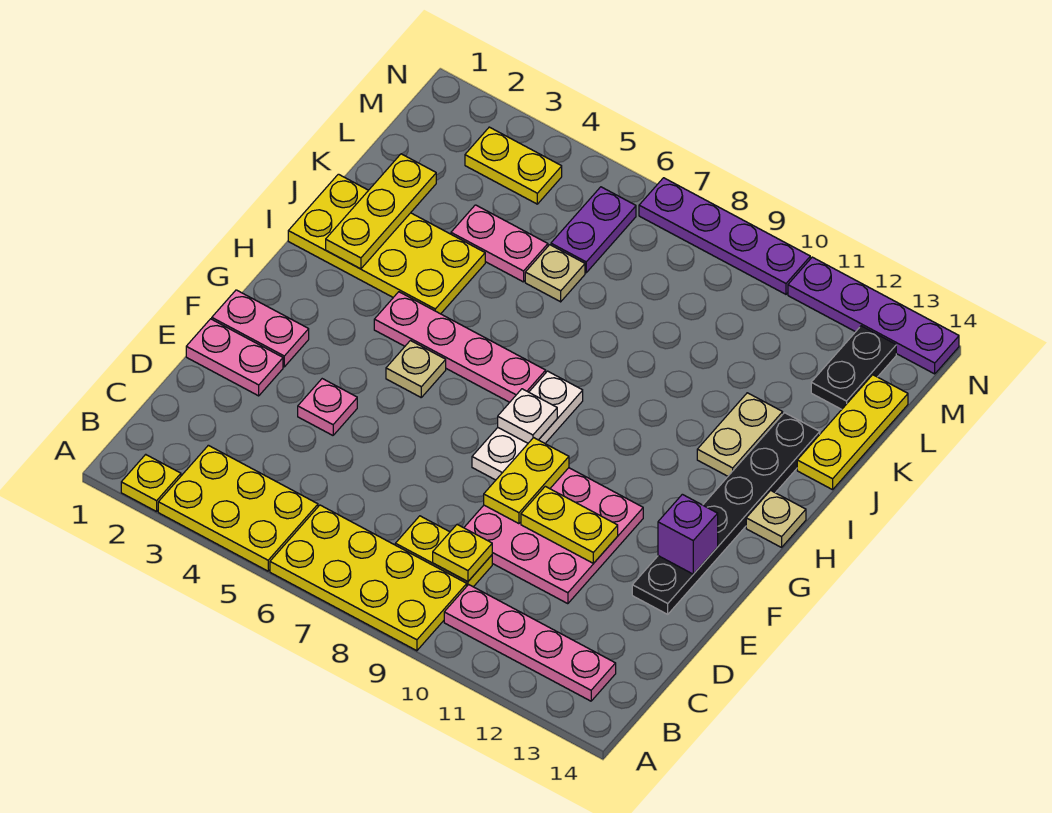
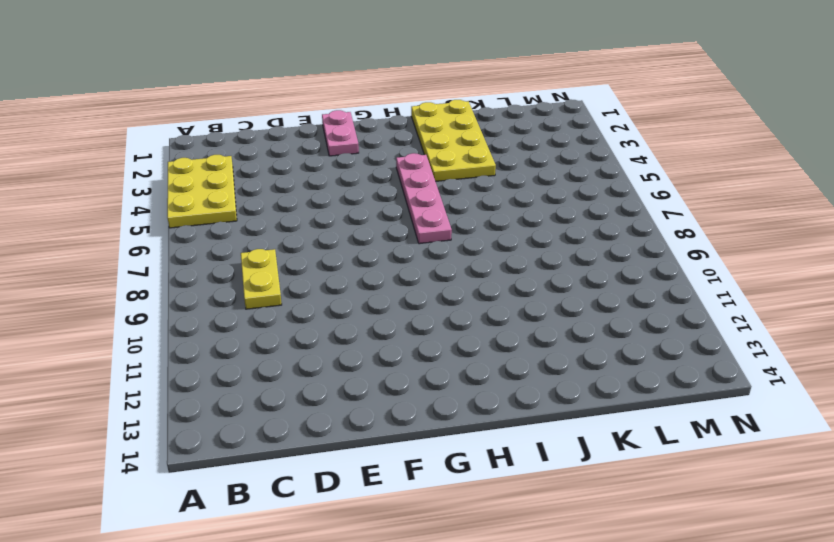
none -> yellow 1x1 plate [121,454,181,512]
none -> yellow 2x4 plate [270,505,467,651]
none -> pink 1x4 plate [444,585,616,701]
none -> pink 3x3 plate [464,468,643,604]

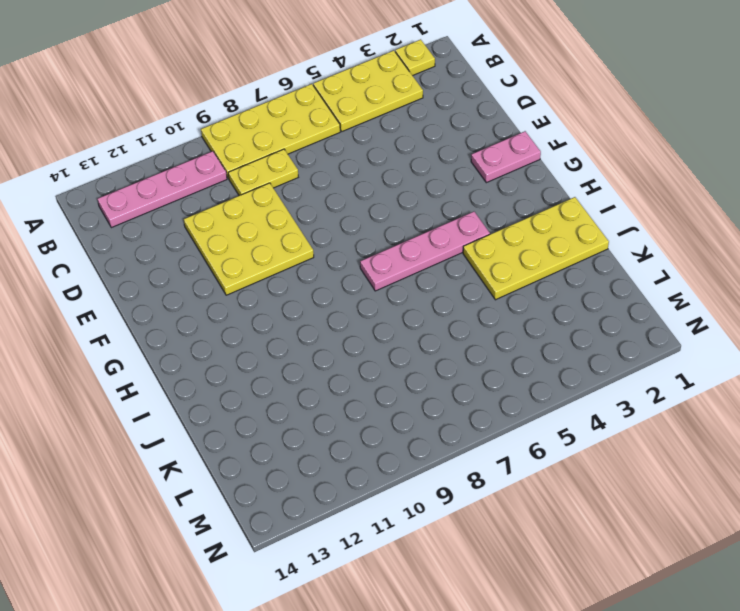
yellow 3x3 plate [184,183,314,295] -> pink 3x3 plate [464,468,643,604]
none -> pink 1x2 plate [186,319,283,396]
none -> pink 1x1 plate [298,379,357,435]
none -> black 1x6 plate [632,413,820,614]
none -> white 1x3 plate [472,371,583,480]

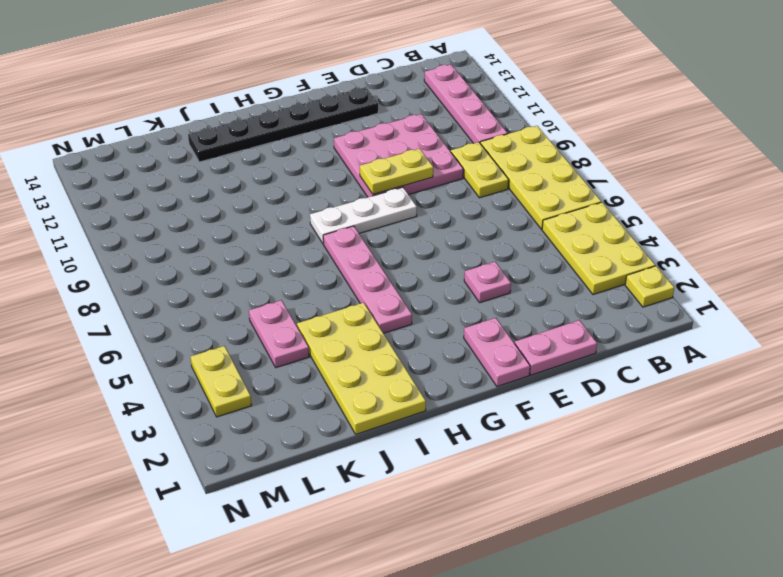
pink 1x2 plate [515,320,597,375] -> pink 1x2 plate turned to [186,319,283,396]
none -> tan 1x1 plate [386,341,446,397]
none -> tan 1x1 plate [746,490,806,547]
none -> tan 1x2 plate [697,393,783,476]
none -> yellow 1x3 plate [797,375,908,490]

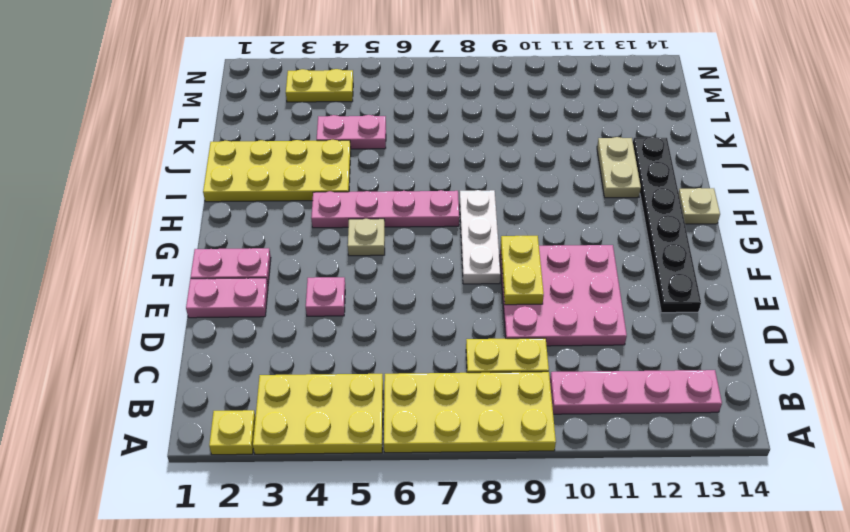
none -> yellow 1x3 plate [797,375,908,490]
none -> tan 1x1 plate [525,245,585,302]
none -> purple 1x2 plate [551,187,636,273]
none -> black 1x2 plate [811,326,896,409]

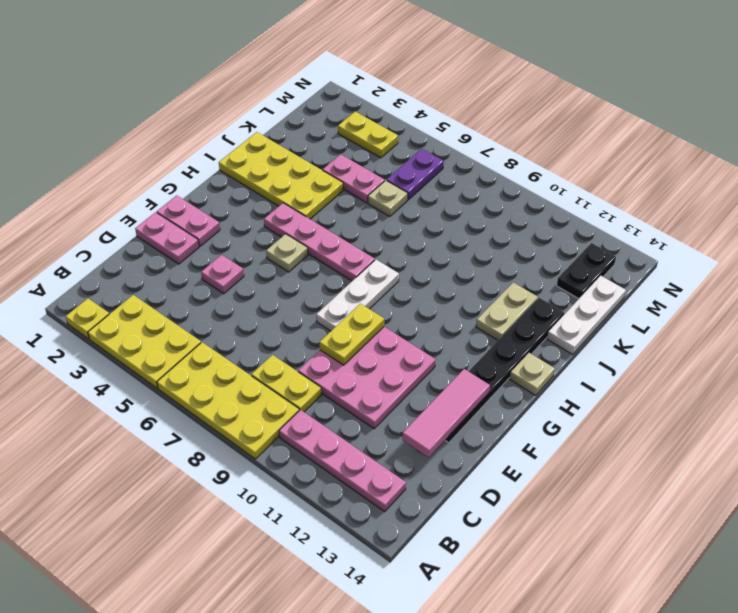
pink 1x3 tile [402,369,490,457] -> purple 1x1 brick [658,494,718,574]
white 1x3 plate [547,276,626,354] -> yellow 1x3 plate [797,375,908,490]
none -> purple 1x4 plate [639,178,810,294]
none -> purple 1x4 plate [788,257,959,374]
none -> yellow 1x1 plate [433,524,492,582]
none -> yellow 1x2 plate [521,486,618,563]

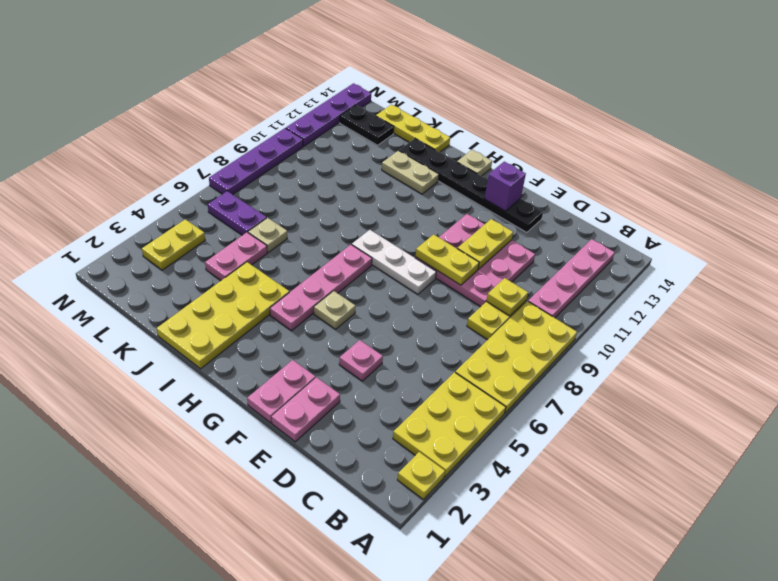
none -> white 1x1 plate [498,389,557,443]
none -> yellow 1x3 plate [326,154,436,269]

